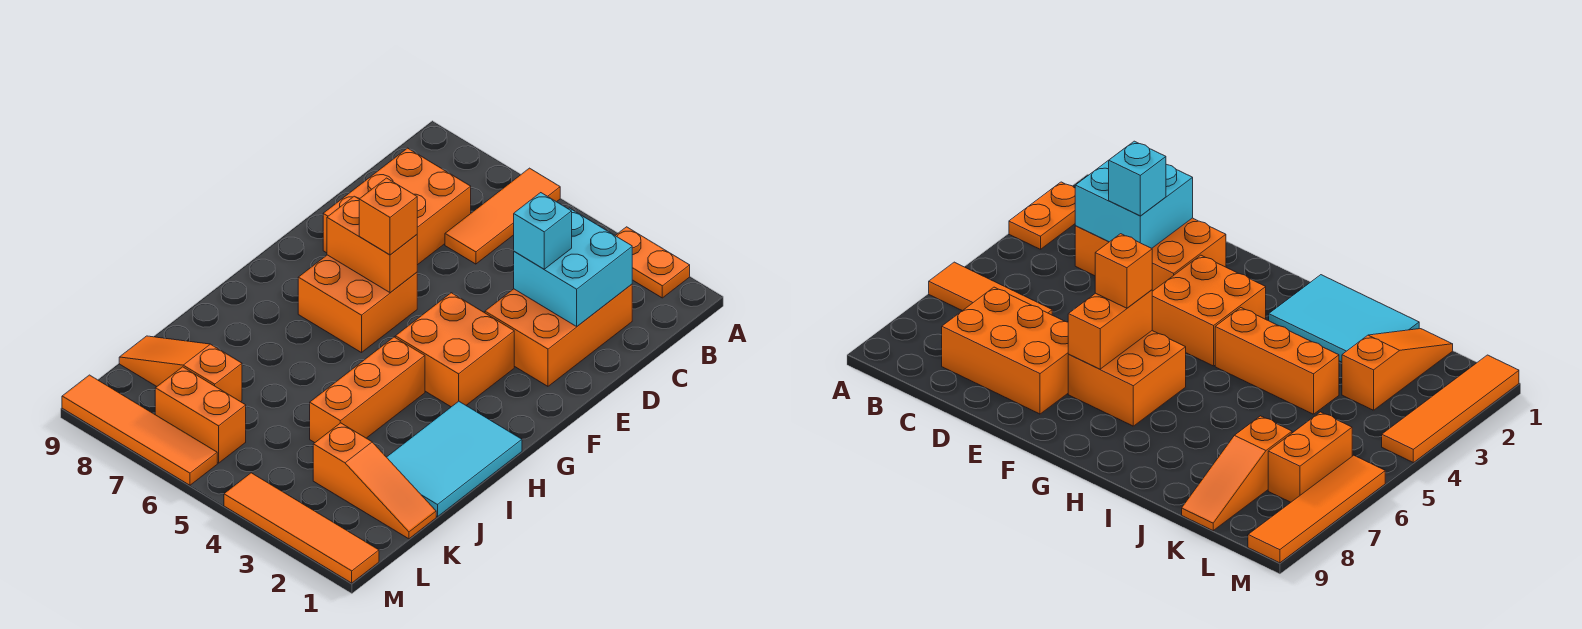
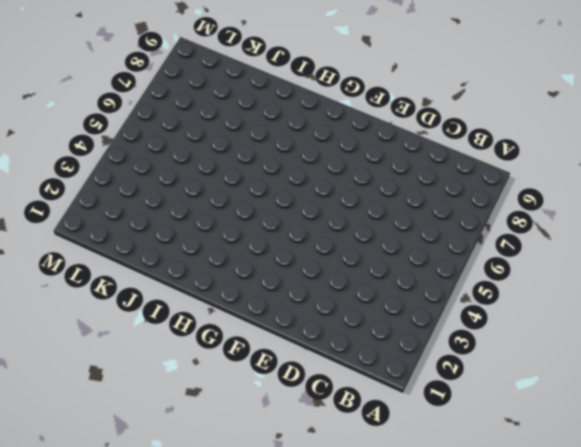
none -> orange 1x2 plate [615,227,690,298]
none -> orange 1x3 tile [445,168,560,264]
none -> orange 2x3 brick [485,284,632,386]

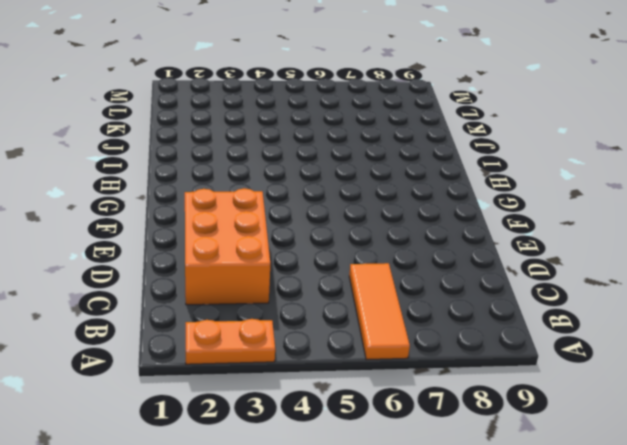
none -> orange 2x3 brick [323,148,471,265]
none -> orange 2x2 brick [395,293,514,407]
none -> orange 2x2 brick [298,255,417,353]

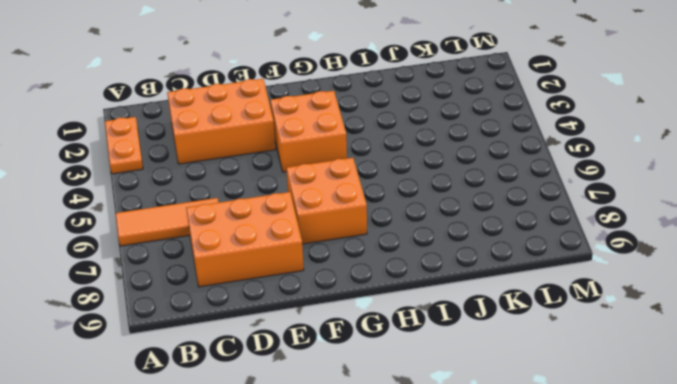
none -> cyan 2x3 tile [387,401,522,517]
none -> orange 1x3 brick [310,337,425,443]
none -> orange 1x3 slope [313,423,436,539]

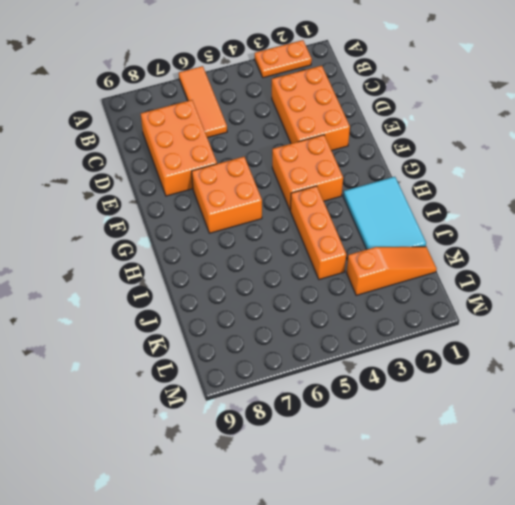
none -> orange 1x3 slope [119,336,242,402]
none -> orange 1x2 brick [155,367,246,463]
none -> orange 1x4 tile [224,473,379,583]

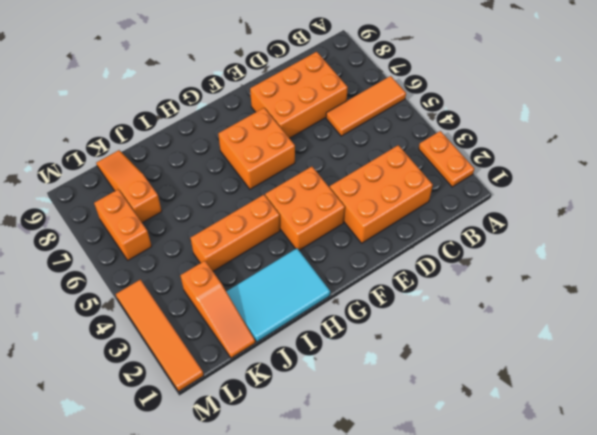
none -> orange 1x4 tile [62,375,217,485]
none -> cyan 2x2 brick [514,208,632,326]
none -> orange 1x2 brick [327,196,417,293]

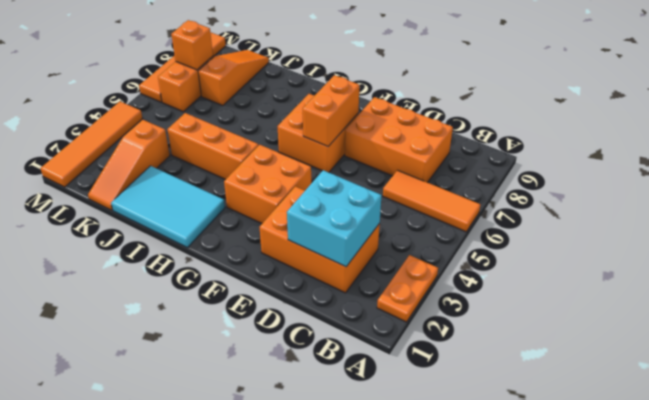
orange 1x1 brick [171,20,213,70] -> orange 1x1 brick moved to [359,178,417,255]
none -> cyan 1x1 brick [514,193,572,269]

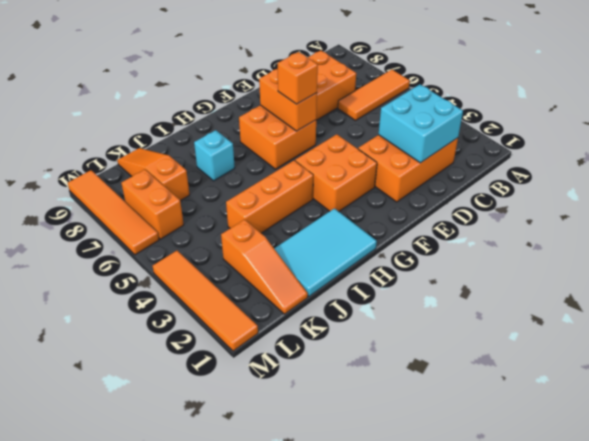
cyan 1x1 brick [194,130,235,181] -> cyan 1x1 brick moved to [514,193,572,269]
none -> orange 1x2 plate [615,227,690,298]

